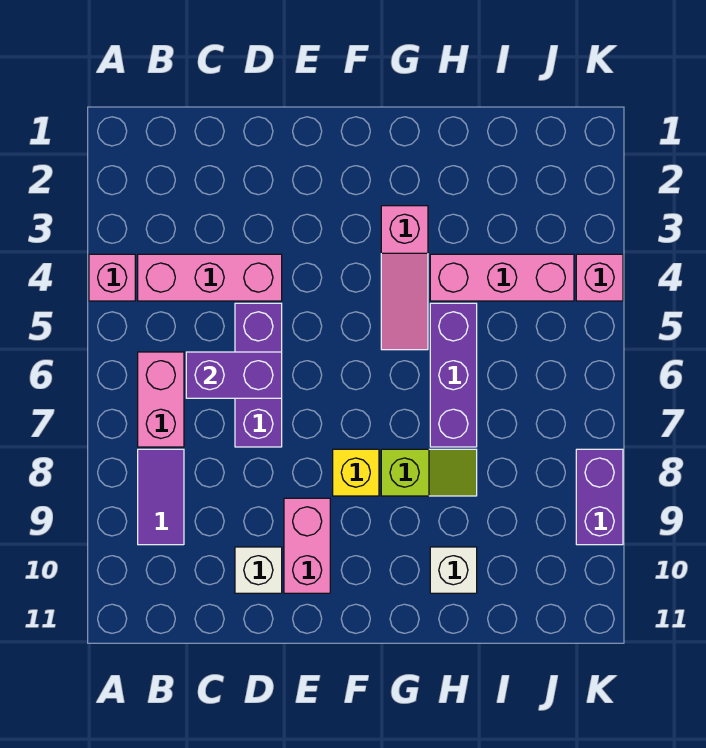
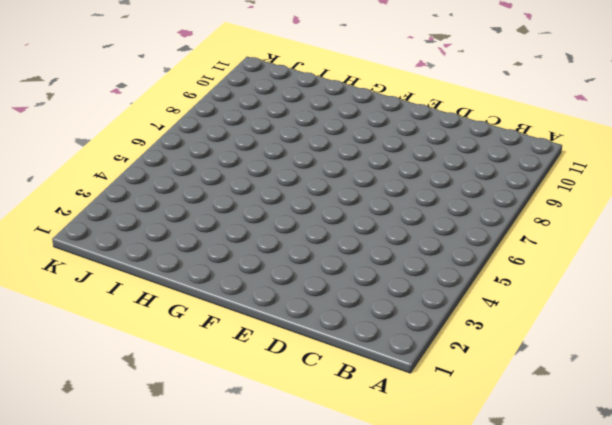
none -> pink 1x1 brick [89,254,135,301]
none -> pink 1x3 brick [138,254,282,301]
none -> pink 1x2 brick [138,352,184,447]

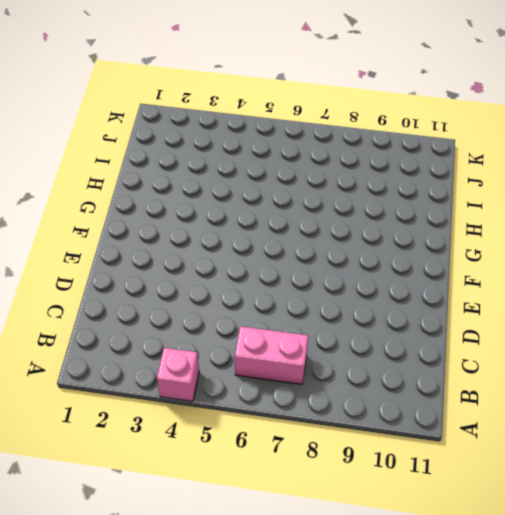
none -> pink 1x3 brick [138,254,282,301]
none -> purple 1x2 tile [138,449,184,545]
none -> purple 1x3 brick [235,303,282,447]

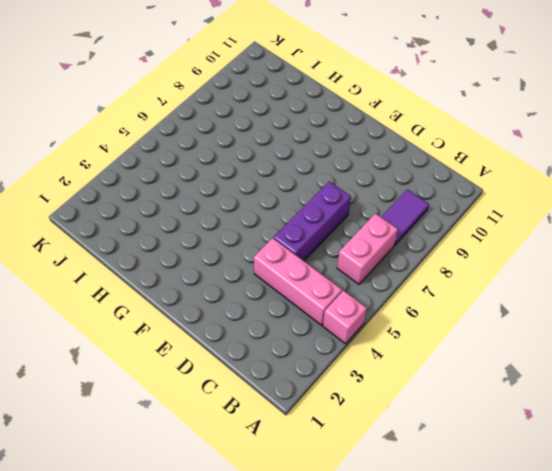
none -> white 1x1 brick [235,547,282,593]
none -> pink 1x2 brick [284,498,330,593]
none -> yellow 1x1 brick [333,449,379,496]

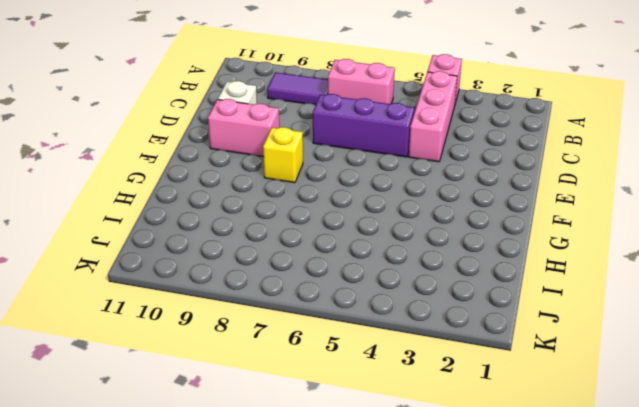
none -> pink 1x3 slope [381,206,428,350]
none -> lime 1x2 slope [381,449,477,496]
none -> pink 1x3 brick [430,254,574,301]

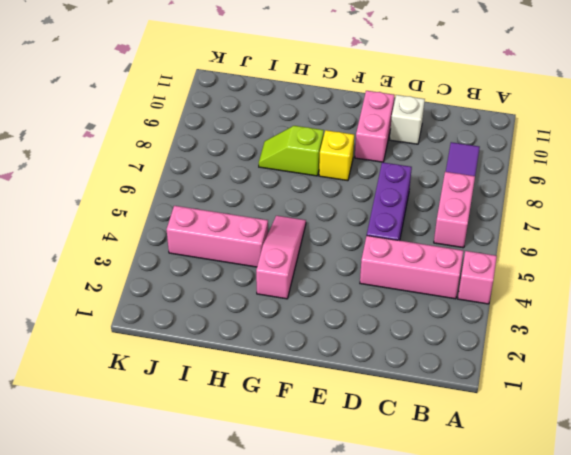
none -> purple 1x3 brick [430,303,477,447]
none -> white 1x1 brick [430,547,477,593]
none -> pink 1x1 brick [576,254,623,301]

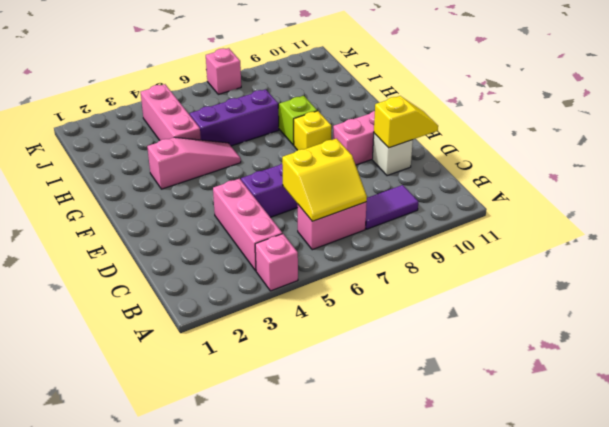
yellow 2x2 slope [282,139,367,221] -> purple 1x2 brick [186,352,282,398]
yellow 1x2 slope [374,96,438,148] -> none
pink 1x1 brick [206,48,241,94] -> pink 1x1 brick moved to [576,254,623,301]
none -> white 1x1 brick [430,547,477,593]
none -> purple 1x2 brick [576,449,623,545]

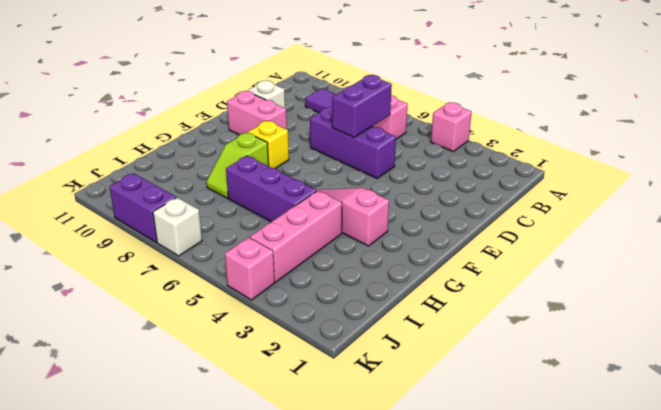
white 1x1 brick [153,198,202,256] -> white 1x1 brick moved to [430,547,477,593]
none -> pink 1x3 brick [138,254,282,301]

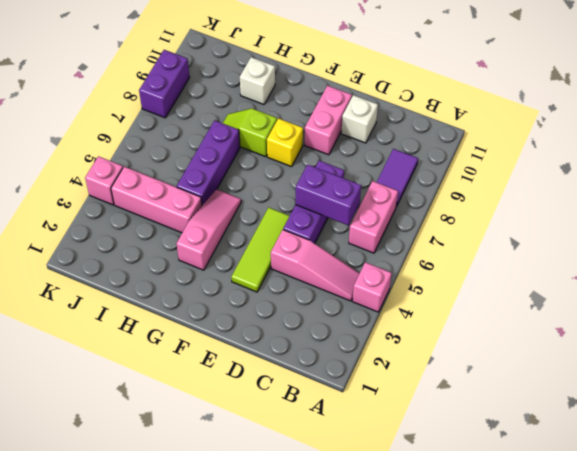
pink 1x3 slope [271,230,360,301] -> pink 1x3 brick [138,254,282,301]
lime 1x3 tile [231,208,289,292] -> none

